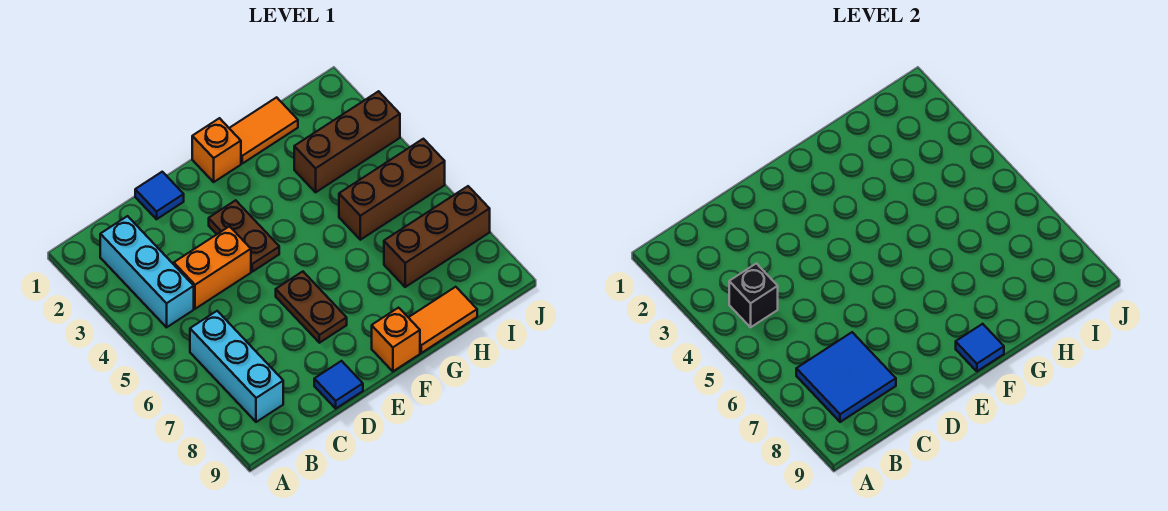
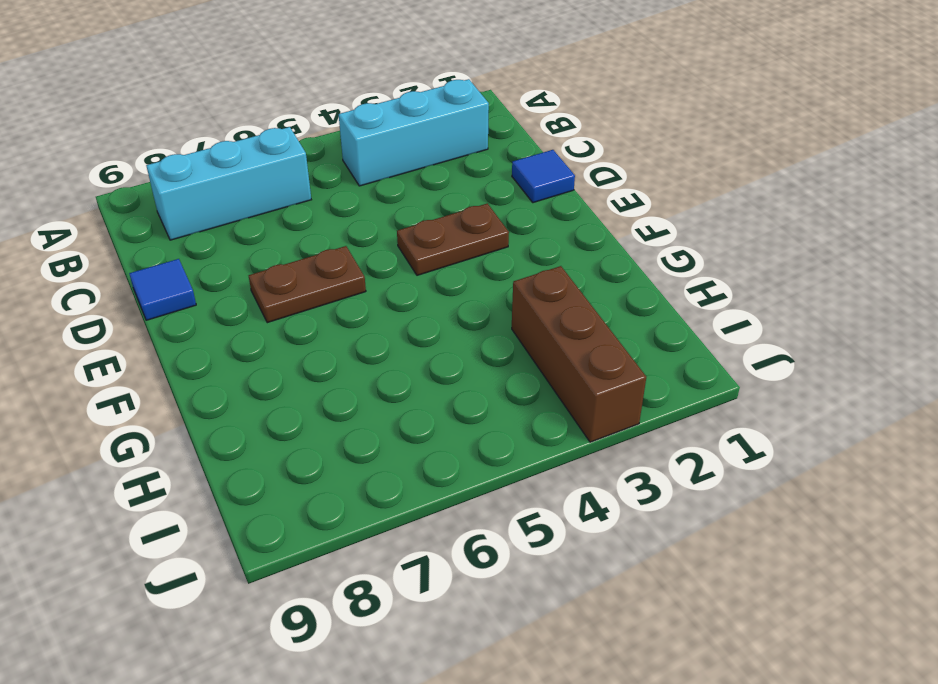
none -> orange 1x2 brick [174,226,251,309]
none -> orange 1x1 brick [192,118,241,182]
none -> orange 1x1 brick [372,308,420,371]

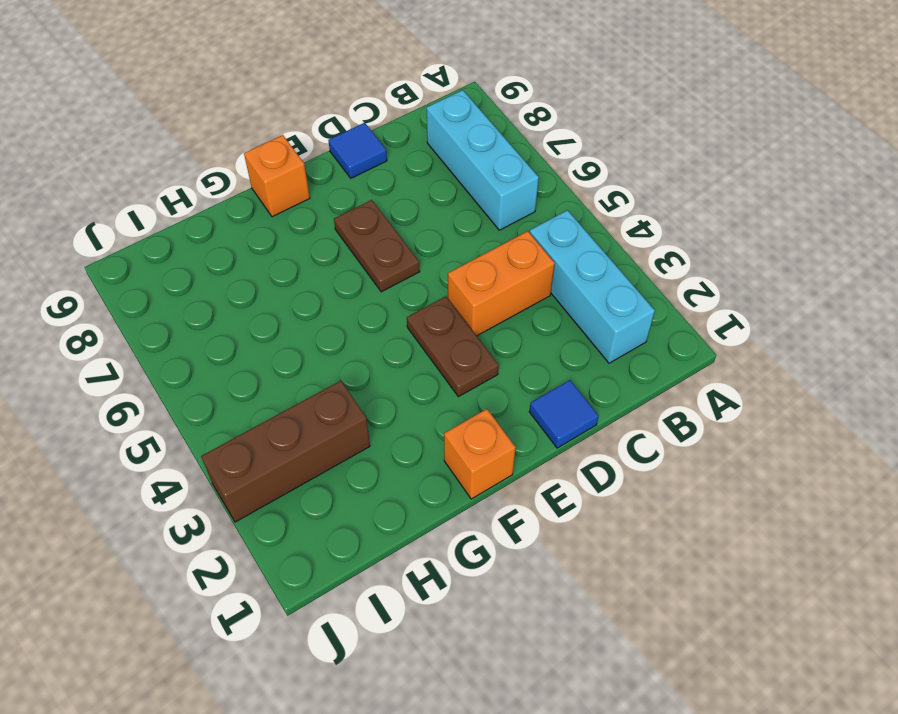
none -> orange 1x2 tile [229,97,298,163]
none -> orange 1x2 tile [408,287,477,353]
none -> brown 1x3 brick [339,139,445,240]

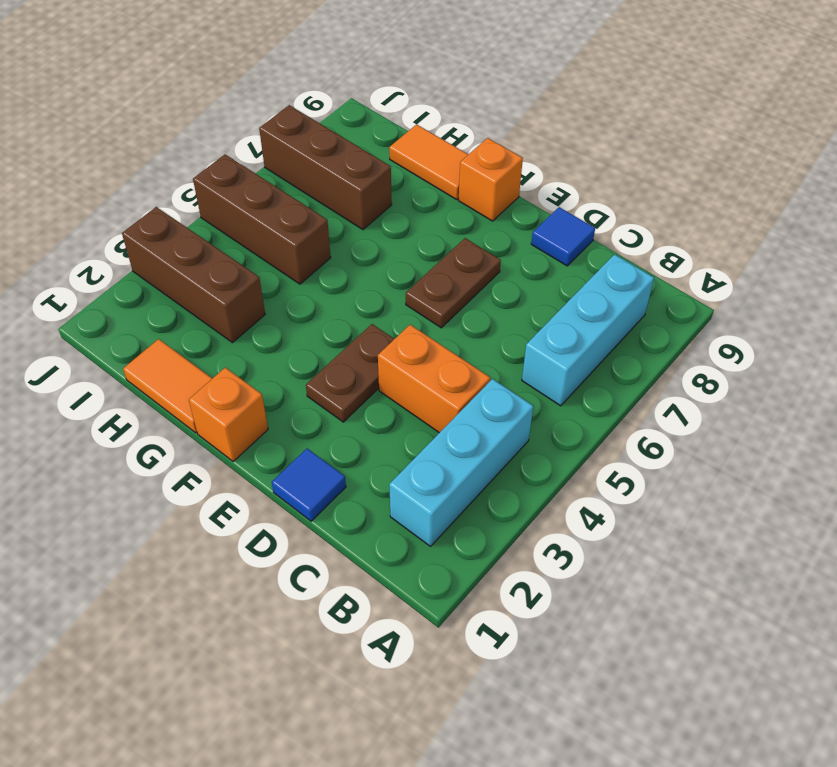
none -> black 1x1 brick [729,263,778,327]
none -> blue 2x2 tile [796,332,896,422]
none -> blue 1x1 tile [956,324,1004,371]

